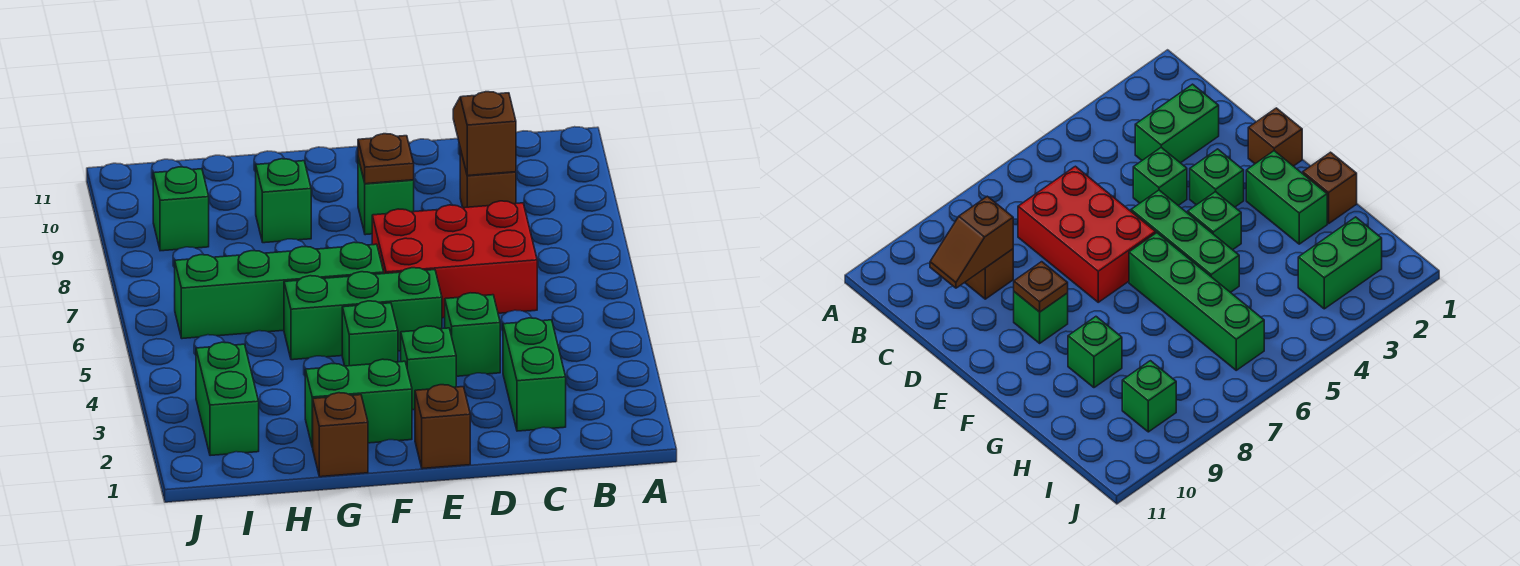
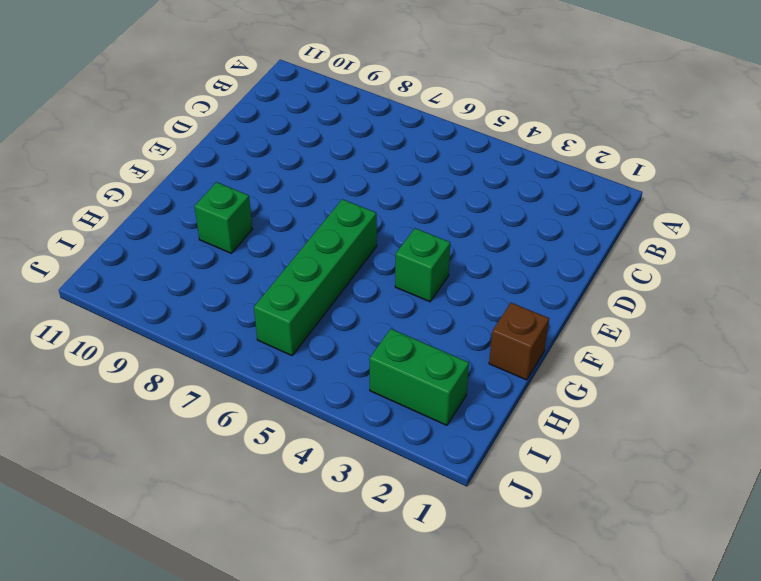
none -> green 1x2 brick [503,318,566,431]
none -> red 2x3 brick [372,201,537,318]
none -> brown 1x1 brick [460,149,516,208]

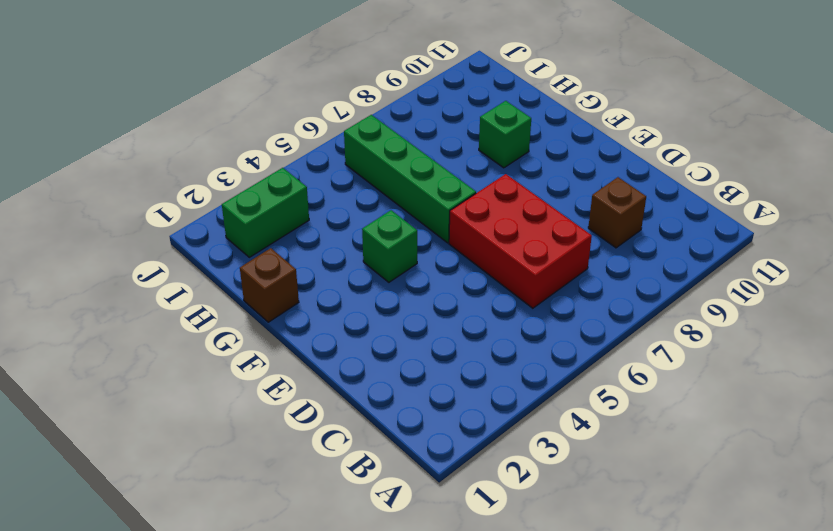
none -> green 1x2 brick [503,318,566,431]
none -> green 1x1 brick [445,293,500,376]
none -> brown 1x1 brick [415,385,470,469]

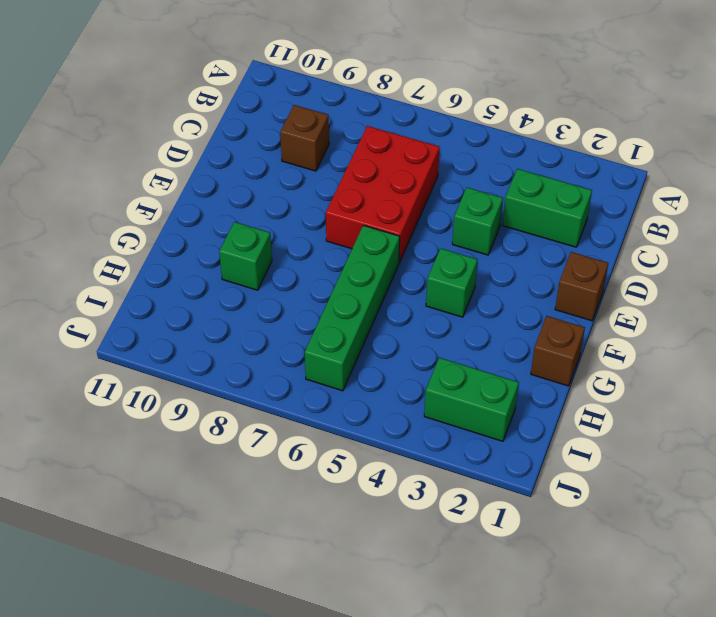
none -> green 1x1 brick [401,326,456,410]
none -> green 1x3 brick [284,268,442,360]
none -> green 1x1 brick [358,158,414,235]

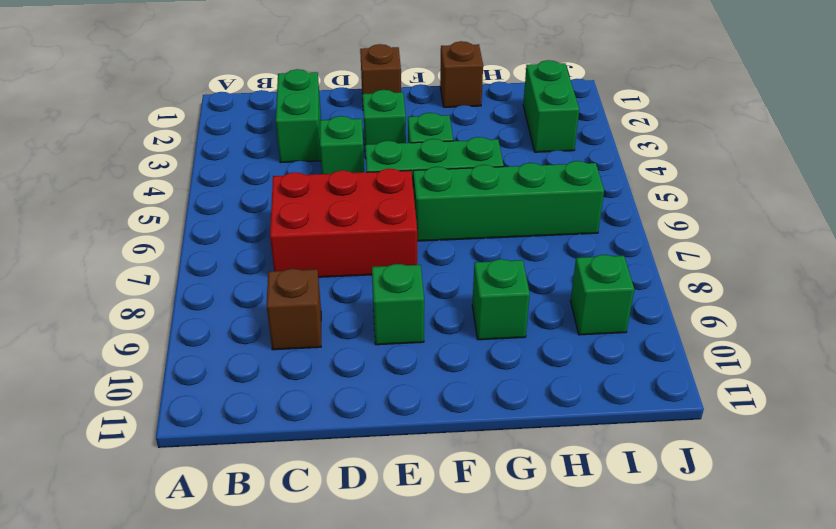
none -> green 1x2 brick [305,359,412,447]
none -> brown 1x2 slope [453,92,516,176]
none -> brown 1x1 plate [358,134,414,184]

